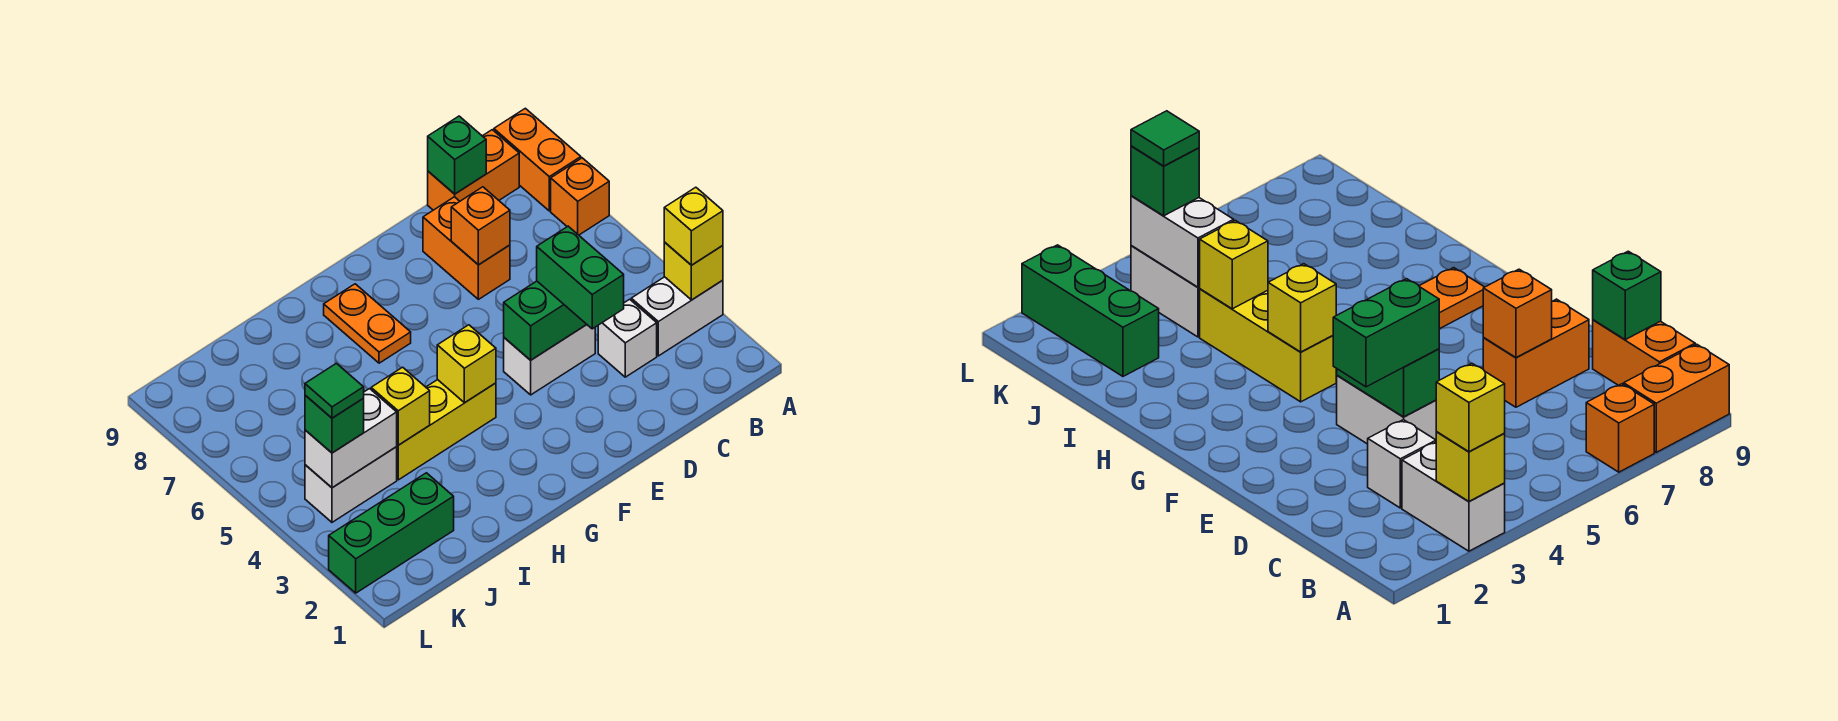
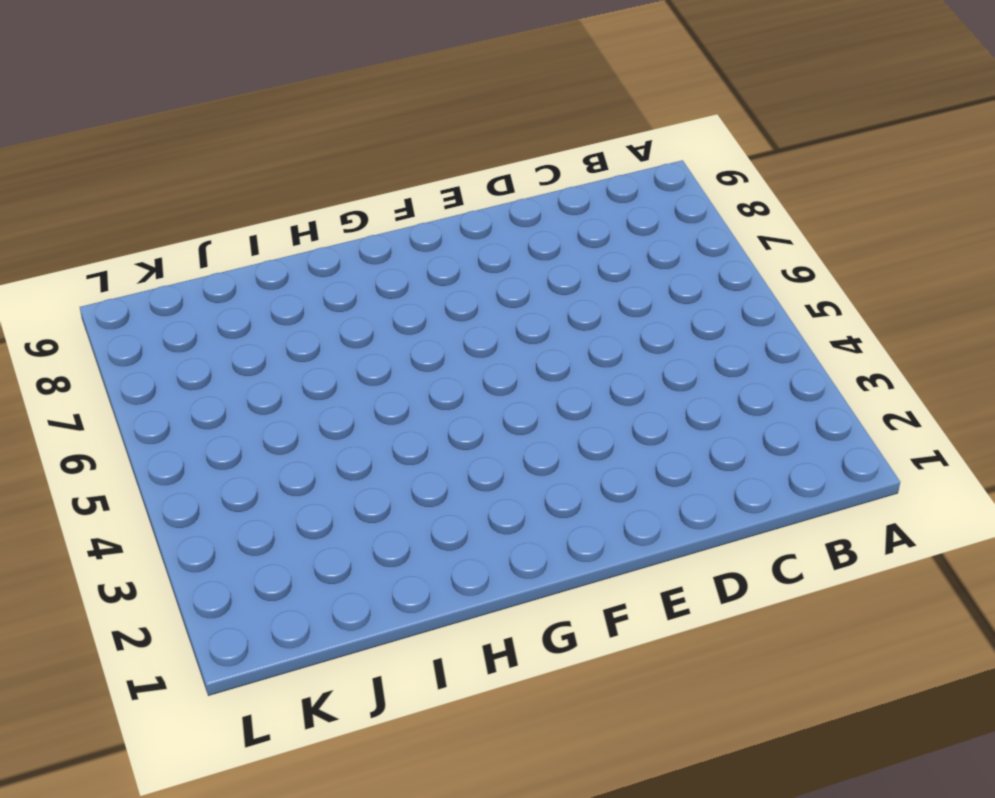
none -> white 1x2 brick [631,277,723,356]
none -> orange 1x1 brick [551,158,609,235]
none -> orange 1x2 brick [494,108,581,211]

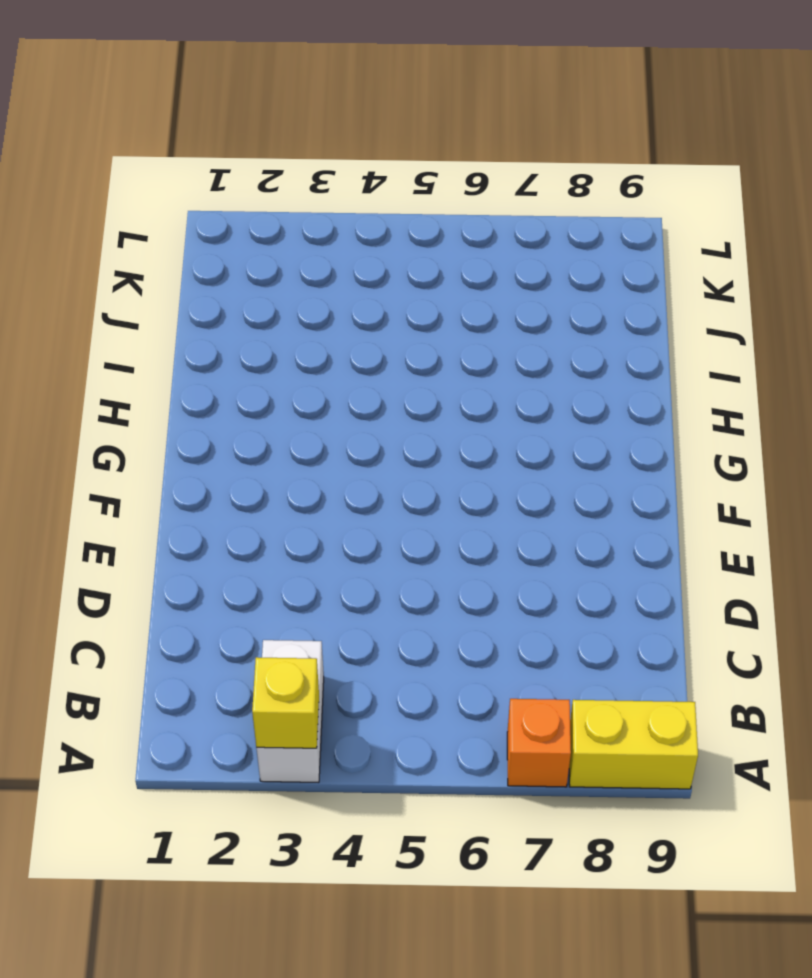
yellow 1x2 brick [569,700,698,789] -> orange 1x2 brick [494,108,581,211]
none -> orange 1x2 brick [428,130,519,210]
none -> white 1x1 brick [598,299,657,377]
none -> white 1x2 brick [504,325,595,395]

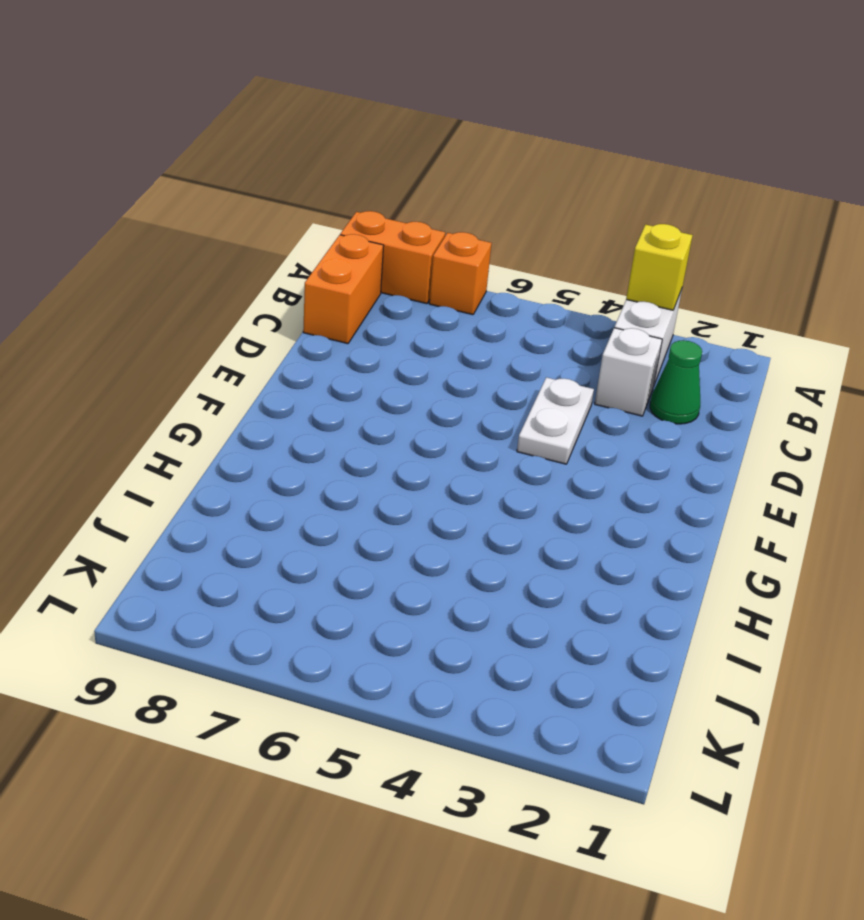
green 1x1 cone [650,340,702,424] -> none
white 1x2 plate [517,377,594,464] -> white 1x2 brick [504,325,595,395]
none -> orange 1x2 brick [423,197,510,299]
none -> yellow 1x3 brick [396,380,496,480]
none -> orange 1x2 plate [324,284,411,363]

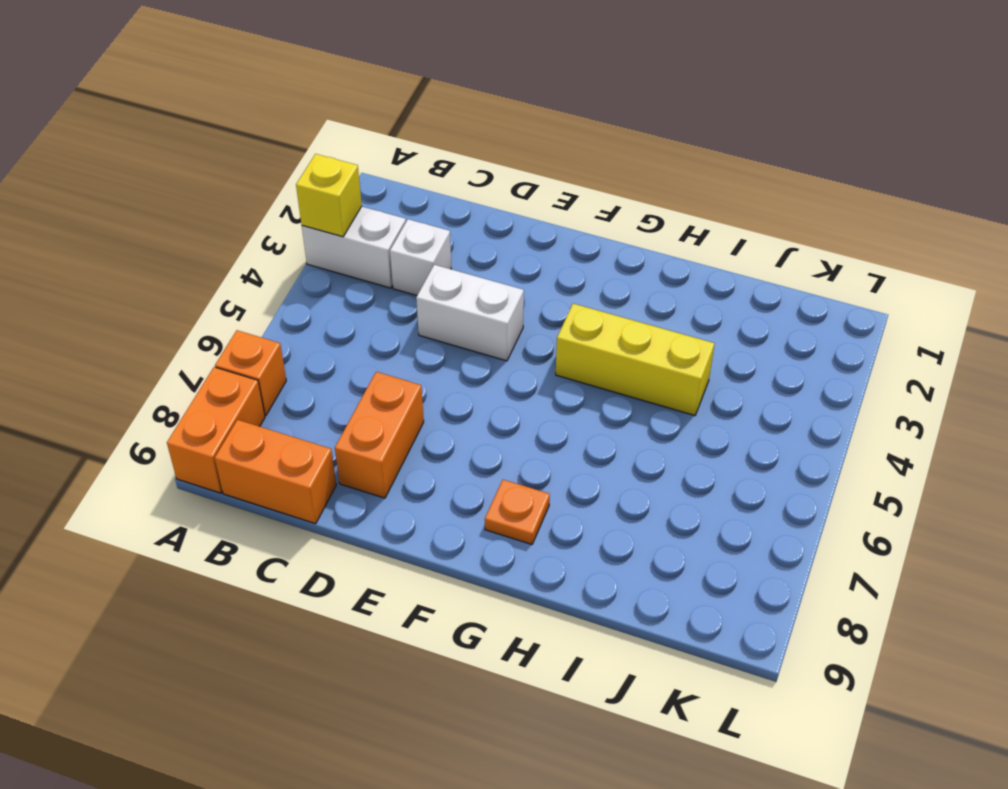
orange 1x1 plate [485,480,550,544] -> orange 1x2 plate [324,284,411,363]
none -> green 1x3 brick [329,473,454,593]
none -> white 1x2 brick [305,447,397,522]
none -> green 1x1 brick [428,116,486,194]

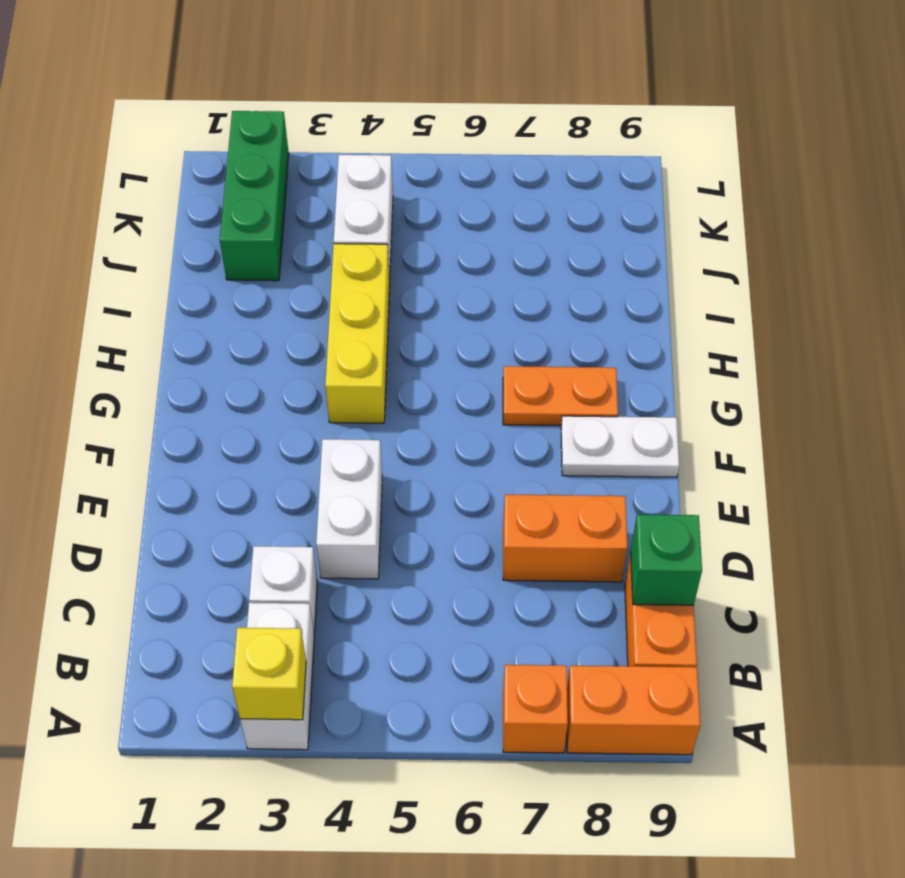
white 1x2 plate [561,416,679,477] -> none
none -> green 1x2 brick [504,281,587,360]
none -> orange 1x1 brick [451,187,510,265]
none -> yellow 1x1 brick [437,325,496,403]

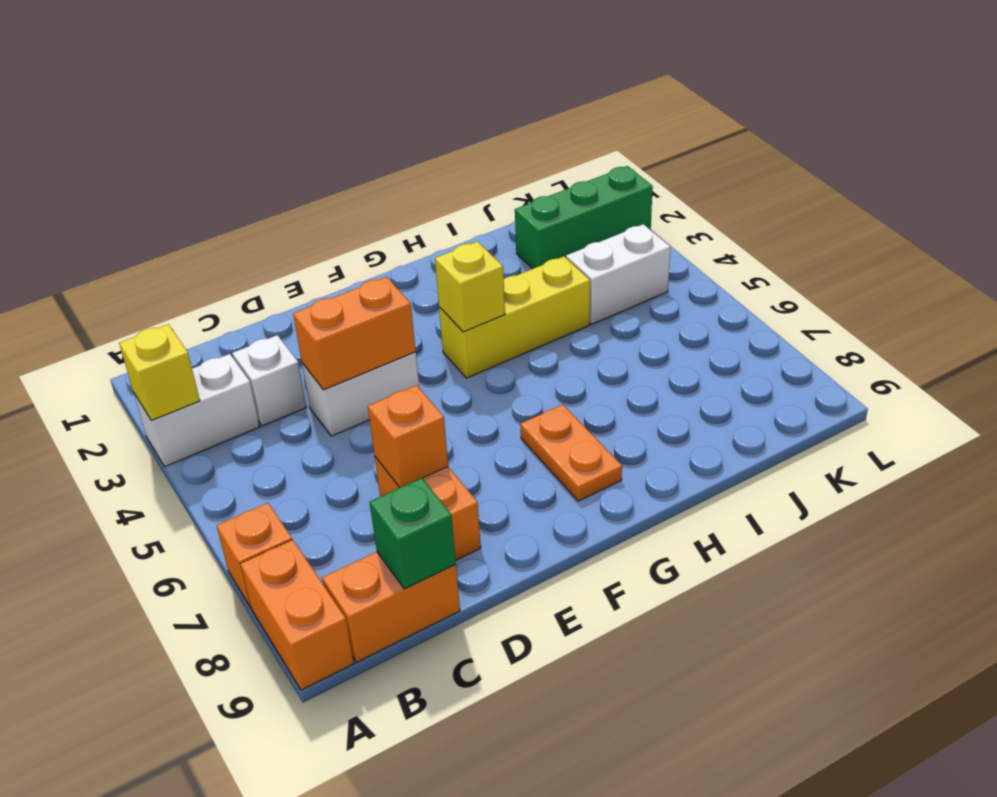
orange 1x2 brick [293,277,416,390] -> green 1x2 brick [504,281,587,360]
none -> yellow 1x1 brick [371,367,430,445]
none -> white 1x2 brick [305,389,397,488]
none -> yellow 1x1 brick [664,187,723,265]

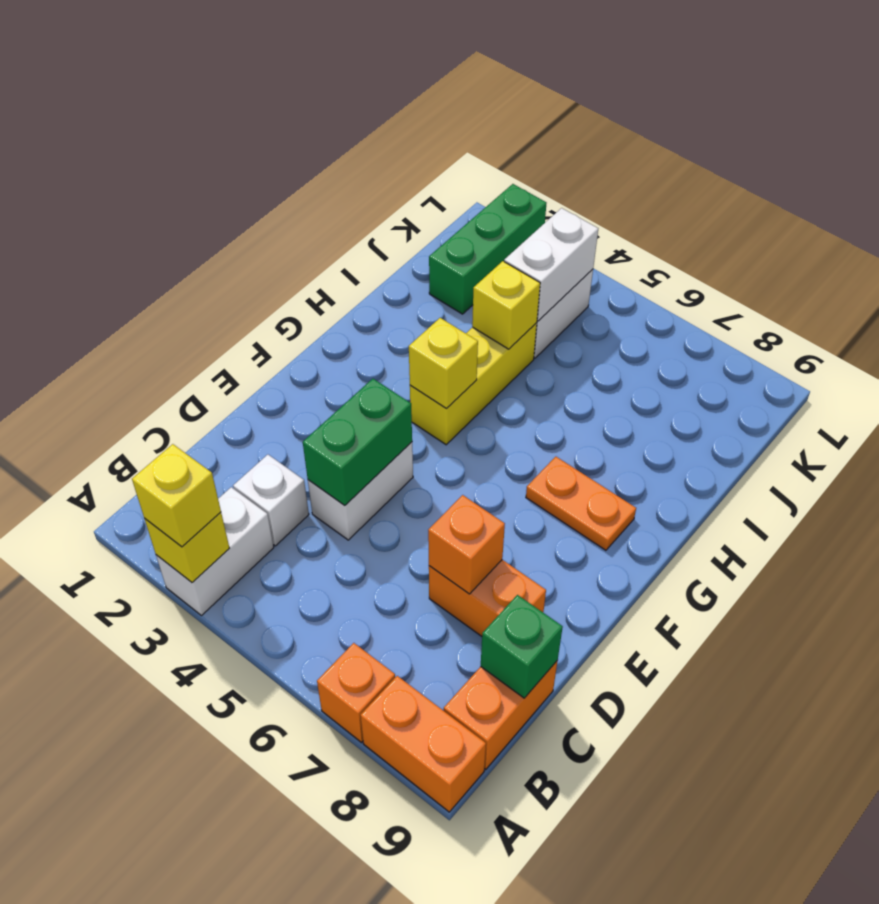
none -> green 1x2 brick [537,226,624,329]
none -> green 1x1 brick [305,395,364,453]
none -> green 1x1 tile [305,363,364,418]

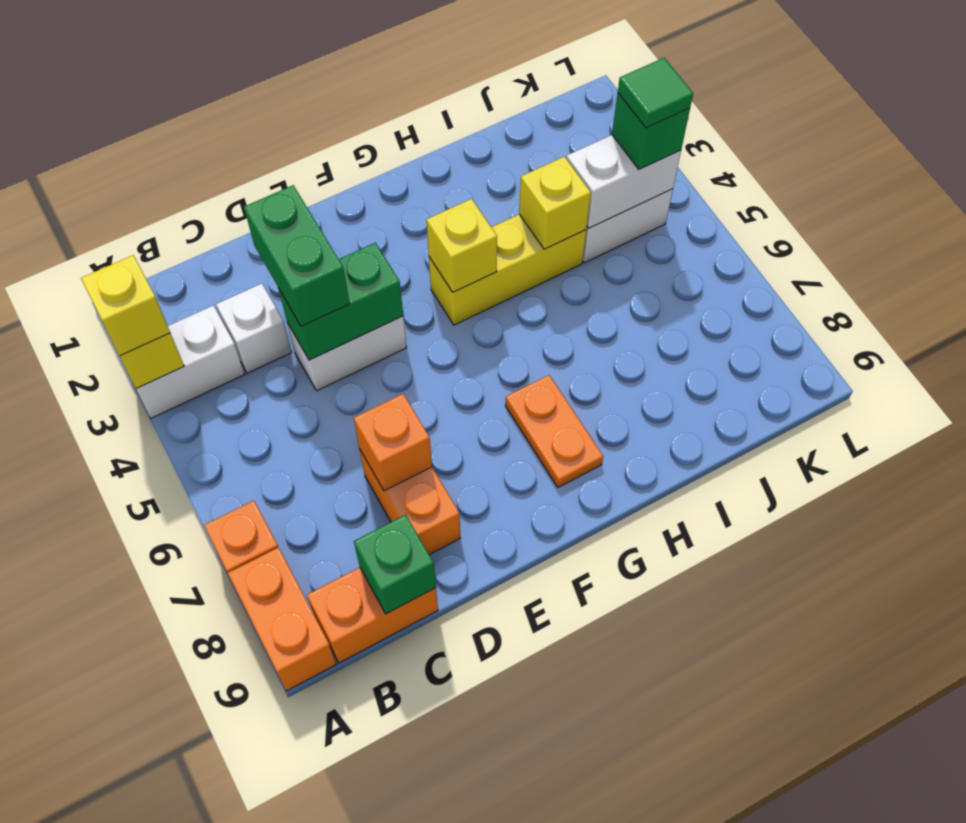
none -> green 1x3 brick [329,473,454,593]

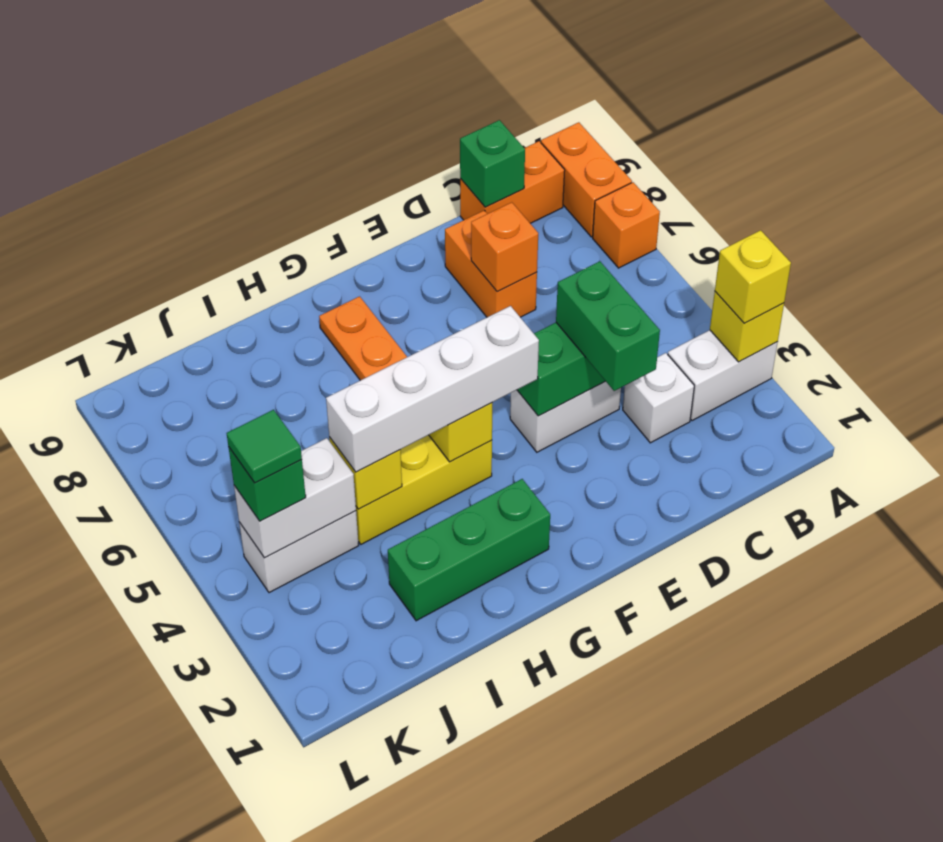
white 1x4 brick [326,306,539,472] -> none
green 1x3 brick [388,479,550,621] -> green 1x3 brick moved to [329,473,454,593]

